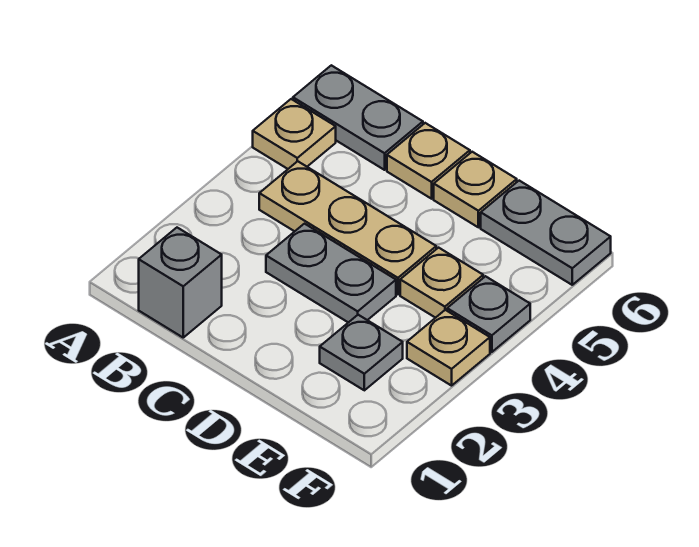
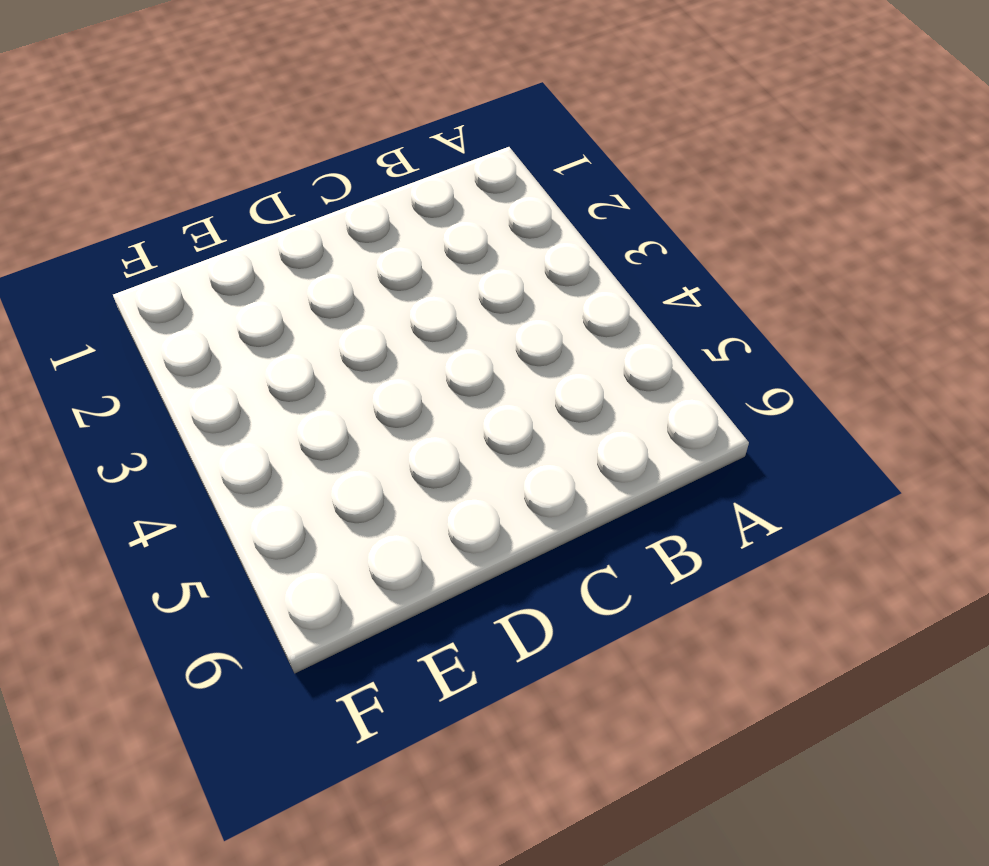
none -> tan 1x1 plate [253,99,336,169]
none -> grey 1x2 plate [293,65,423,170]
none -> grey 1x1 brick [139,228,222,337]

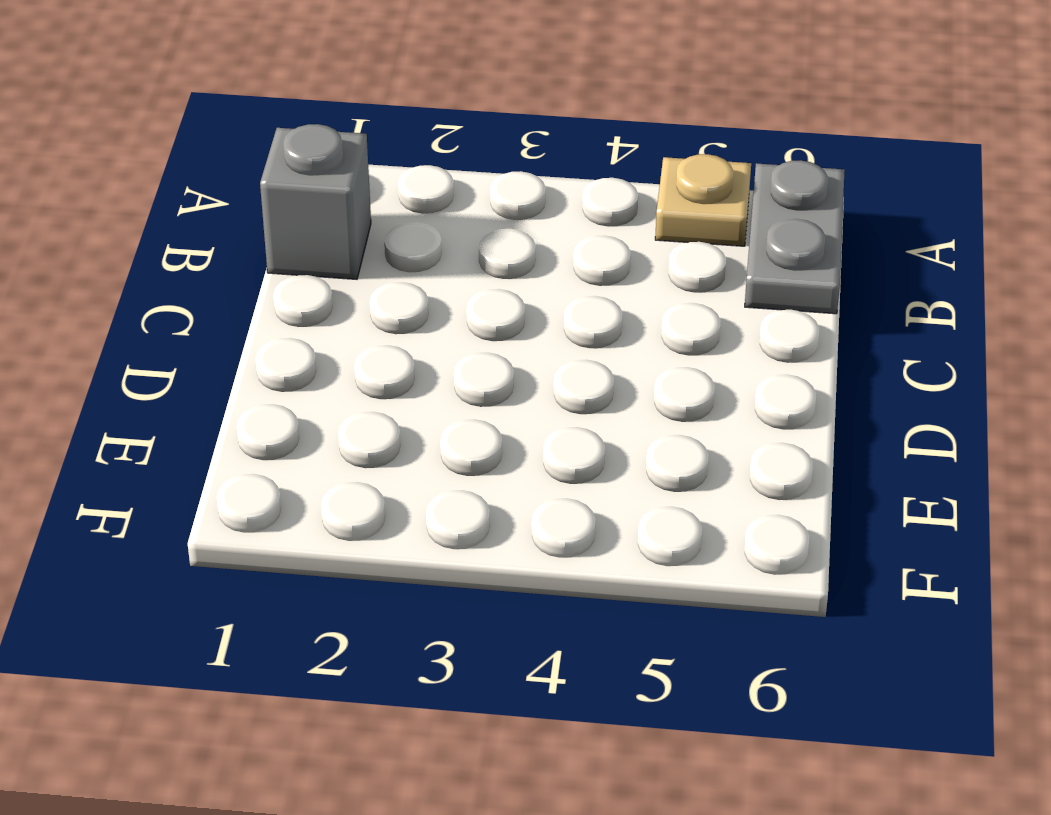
none -> tan 1x3 plate [259,161,436,294]
none -> grey 1x2 plate [266,224,396,323]
none -> tan 1x1 plate [387,123,470,199]

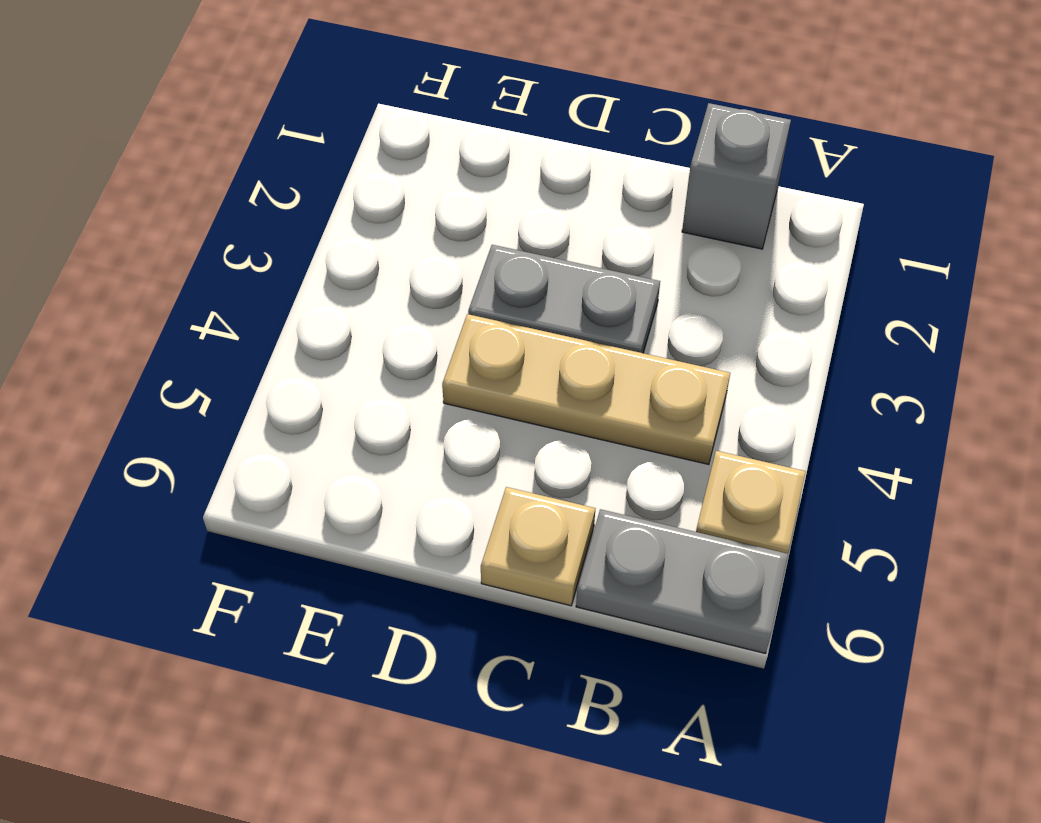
none -> tan 1x1 plate [434,152,517,227]
none -> grey 1x1 plate [320,315,403,390]
none -> tan 1x1 plate [400,248,483,318]

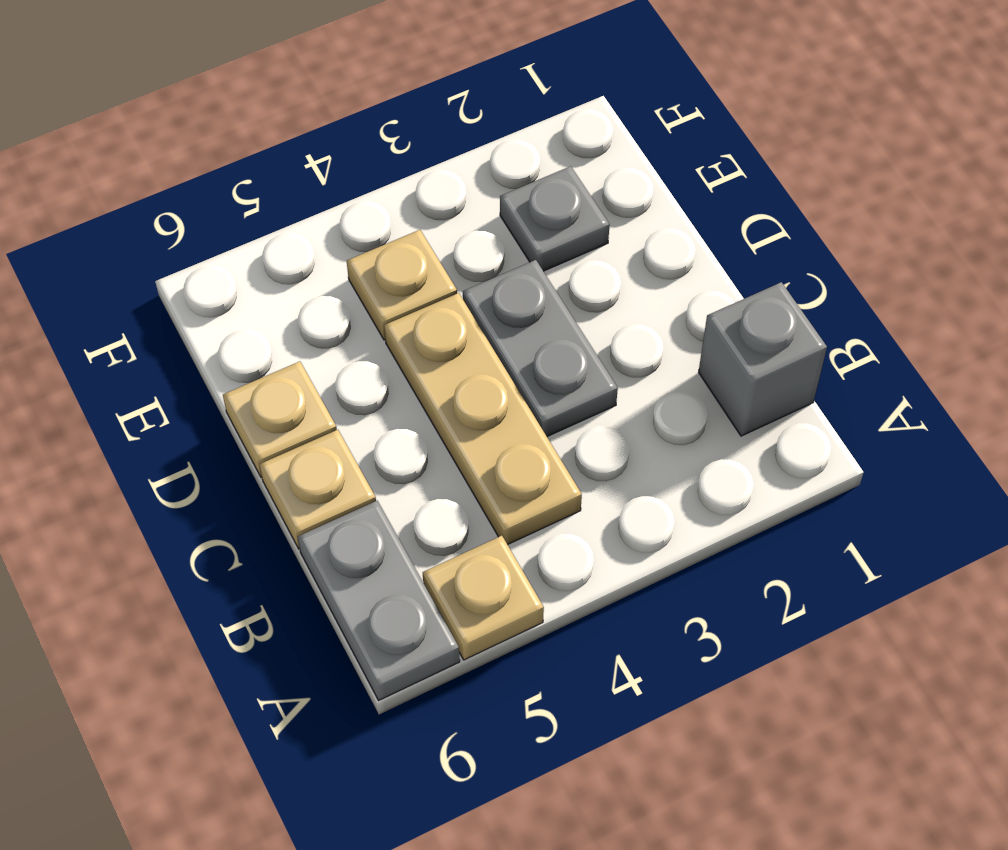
none -> grey 1x2 plate [481,181,611,285]
none -> tan 1x1 plate [407,310,490,386]
none -> grey 1x1 plate [447,276,530,352]

